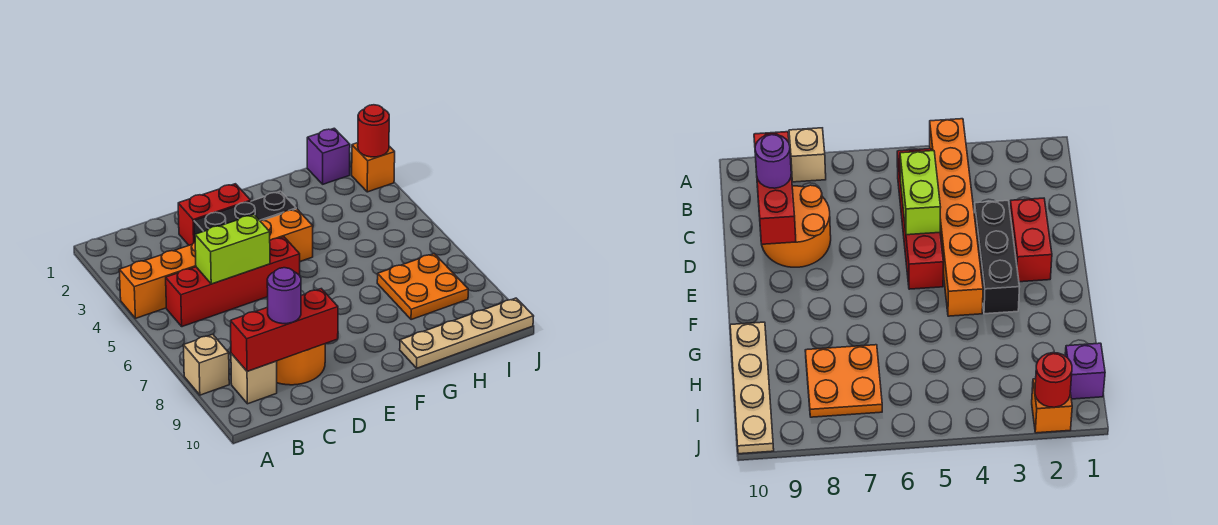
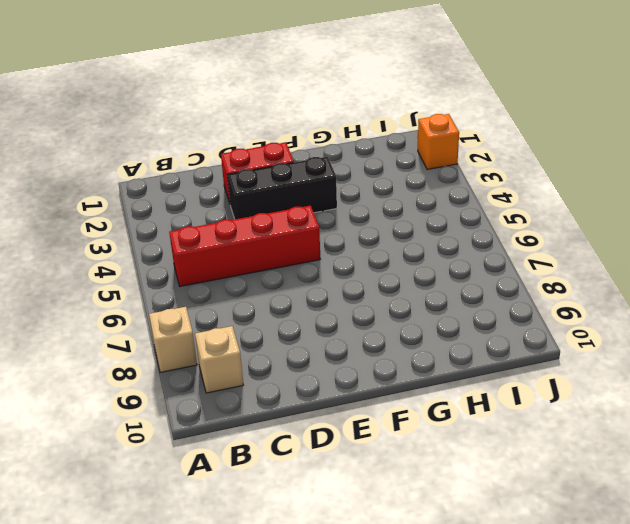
none -> orange 1x6 brick [119,209,313,318]
none -> orange 2x2 round brick [277,344,325,385]
none -> tan 1x4 plate [400,298,534,368]

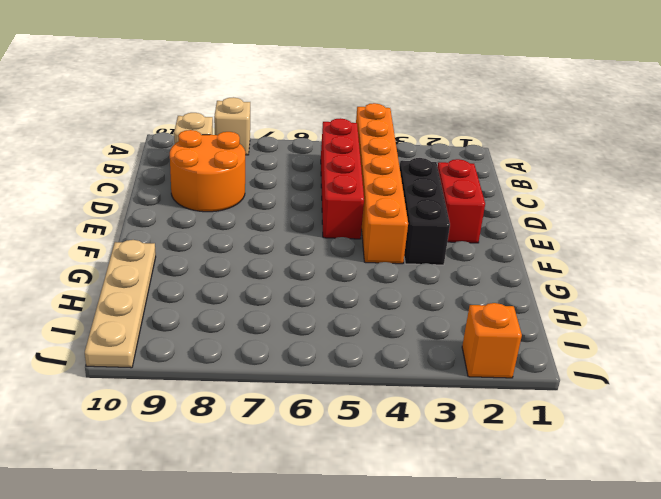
none -> orange 2x2 plate [377,254,468,320]
none -> purple 1x1 brick [307,128,350,184]
none -> red 1x3 brick [231,289,338,371]

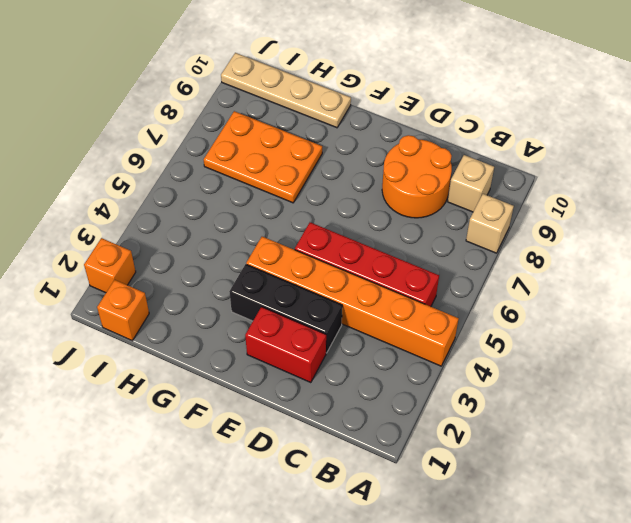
orange 2x3 plate [204,111,322,203] -> orange 2x2 plate [377,254,468,320]
orange 1x1 brick [97,280,149,341] -> purple 1x1 brick [307,128,350,184]
none -> red 1x3 brick [231,289,338,371]
none -> lime 1x2 brick [195,215,270,284]
none -> red 1x1 round brick [358,105,389,157]

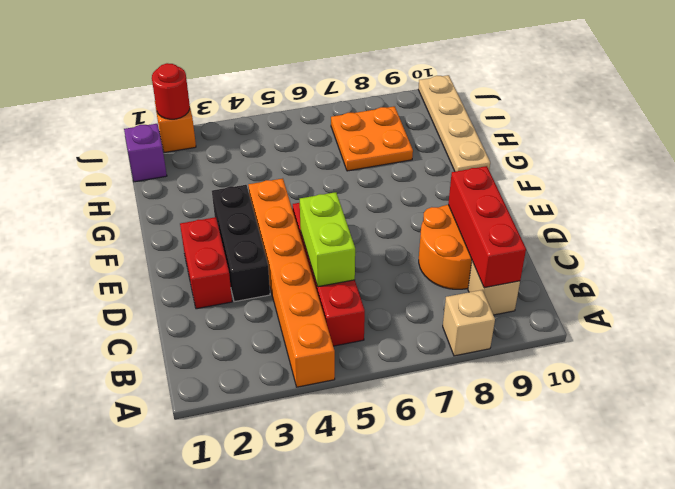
none -> purple 1x1 round brick [267,268,301,324]

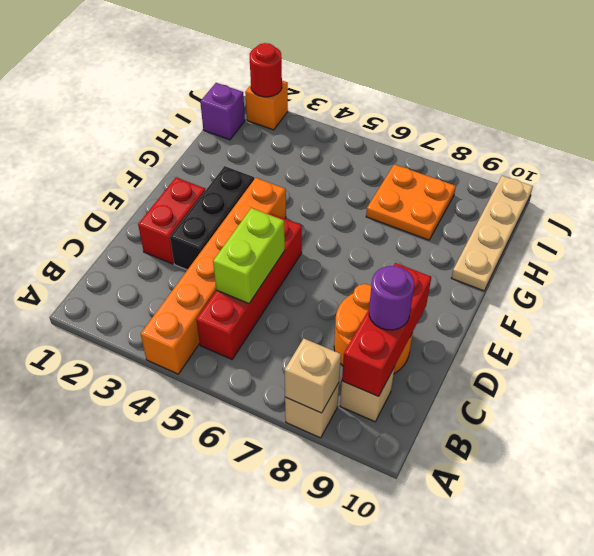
tan 1x1 brick [285,339,341,413] -> none

